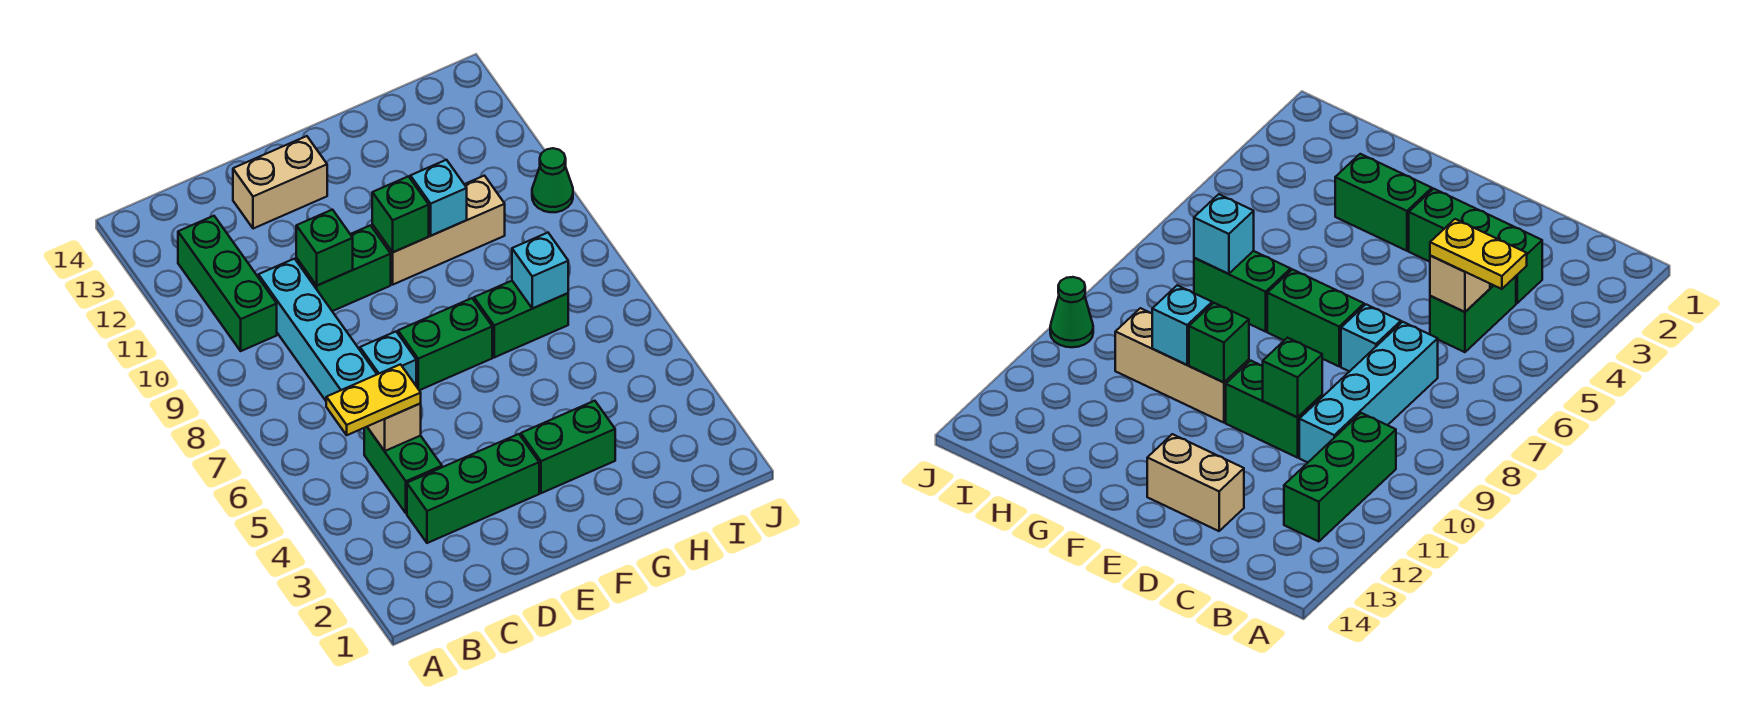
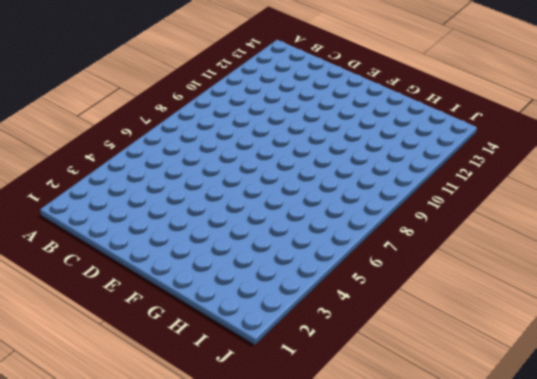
none -> green 1x3 brick [178,216,277,351]
none -> green 1x3 brick [407,434,539,543]
none -> green 1x2 brick [364,427,442,513]

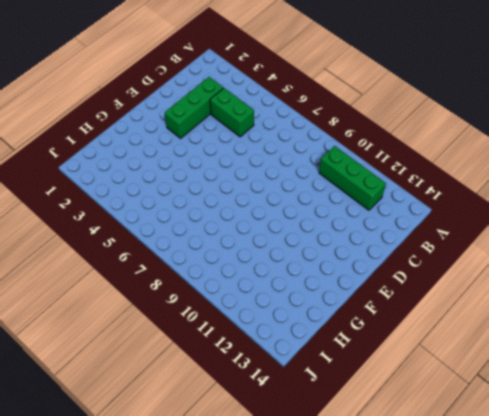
none -> cyan 1x4 brick [258,259,377,401]
none -> cyan 1x1 brick [360,332,416,385]
none -> green 1x2 brick [296,225,391,311]

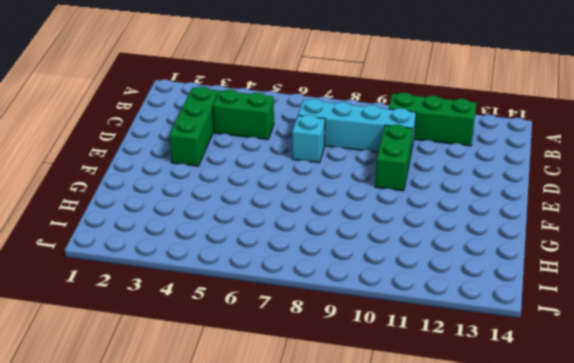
none -> tan 1x2 brick [233,136,327,229]
none -> green 1x2 brick [398,298,492,390]
none -> green 1x2 brick [521,401,615,493]

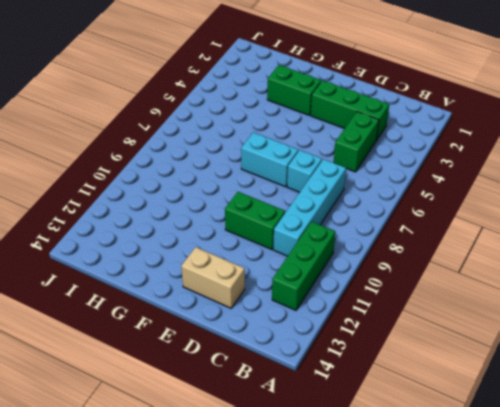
cyan 1x2 brick [241,132,298,187] -> green 1x2 brick [398,298,492,390]
none -> tan 1x3 brick [372,176,505,285]
none -> green 1x2 brick [474,281,568,357]
none -> green 1x1 cone [532,148,573,212]

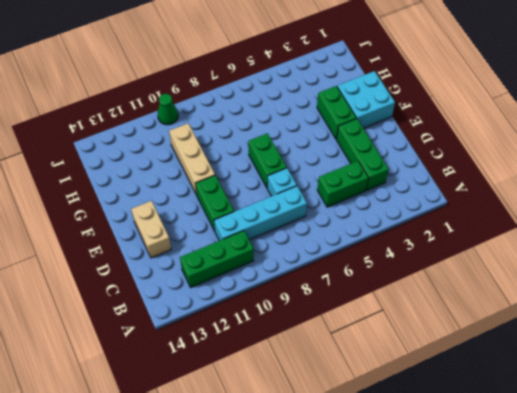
cyan 2x2 brick [337,71,395,128] -> none
none -> green 1x2 brick [474,281,568,357]
none -> tan 1x1 brick [367,404,421,451]
none -> green 1x1 brick [296,210,353,285]

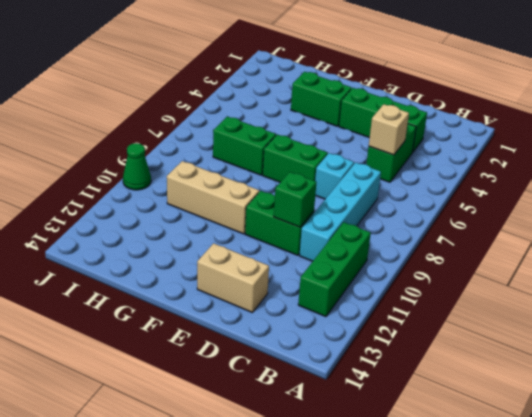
none -> green 1x1 brick [372,176,429,252]
none -> cyan 1x1 brick [410,160,467,236]
none -> cyan 1x1 brick [512,233,568,308]

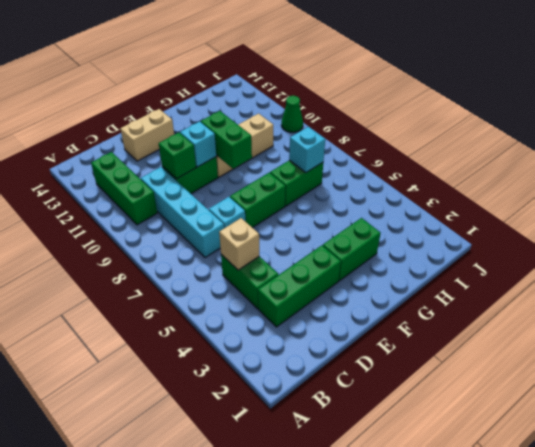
cyan 1x1 brick [180,121,216,167] -> cyan 1x1 brick moved to [410,160,467,236]
green 1x2 brick [201,111,252,169] -> green 1x1 brick [372,176,429,252]
none -> yellow 1x2 plate [326,364,421,435]

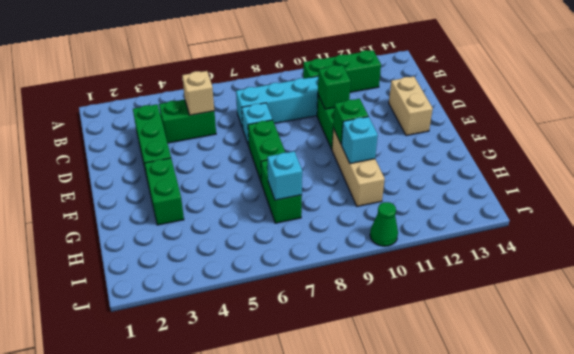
none -> yellow 1x2 plate [326,364,421,435]

